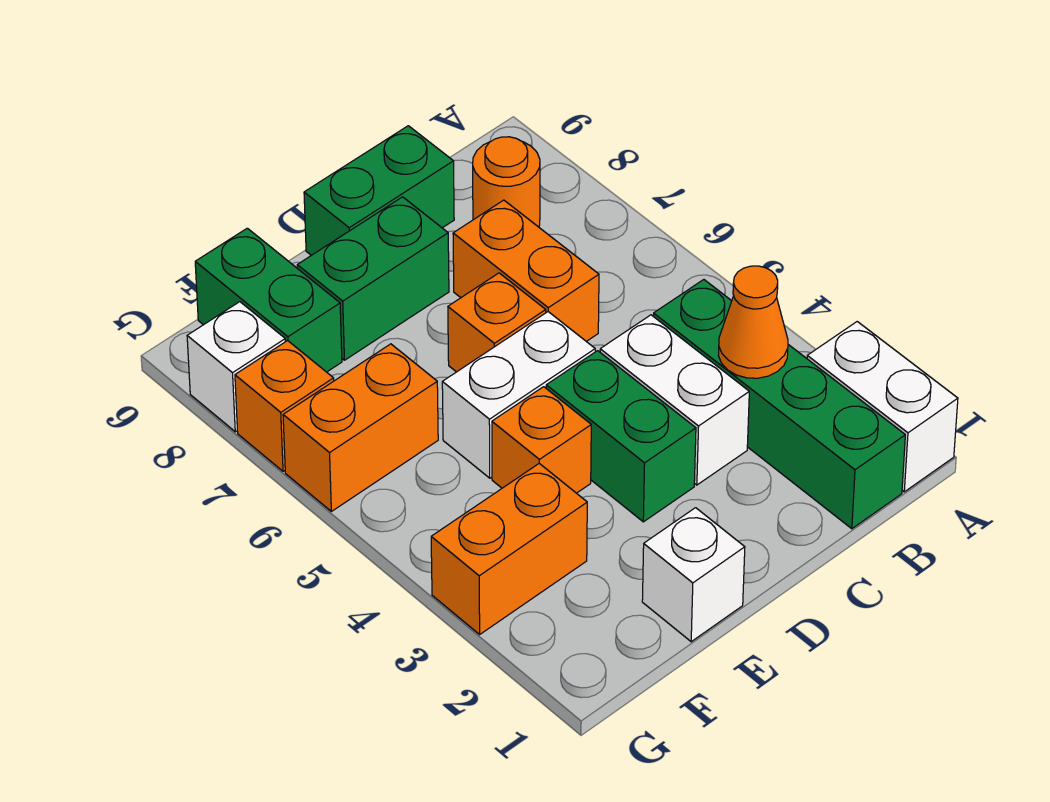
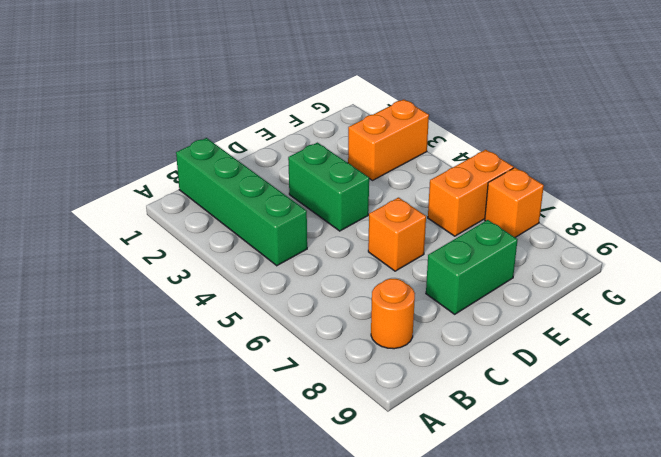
none -> white 1x2 brick [807,322,958,492]
none -> white 1x2 brick [600,315,749,485]
none -> orange 1x2 brick [453,200,599,341]

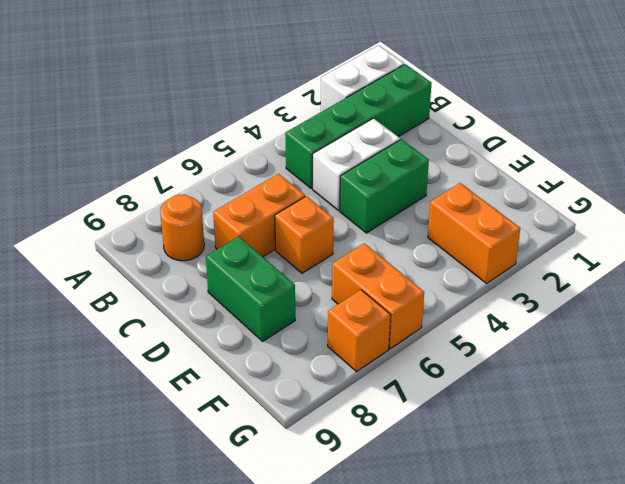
none -> green 1x2 brick [304,126,454,255]
none -> white 1x2 brick [442,312,595,478]
none -> white 1x1 brick [642,508,745,642]

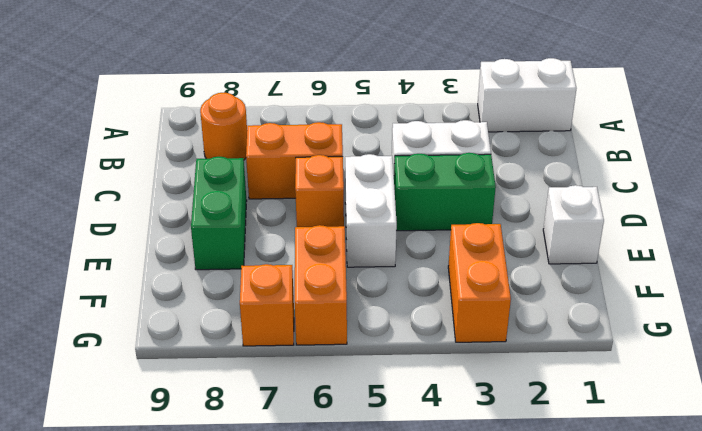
none -> green 1x4 brick [653,280,905,529]
none -> green 1x2 brick [304,126,454,255]
none -> orange 1x1 brick [492,387,591,493]

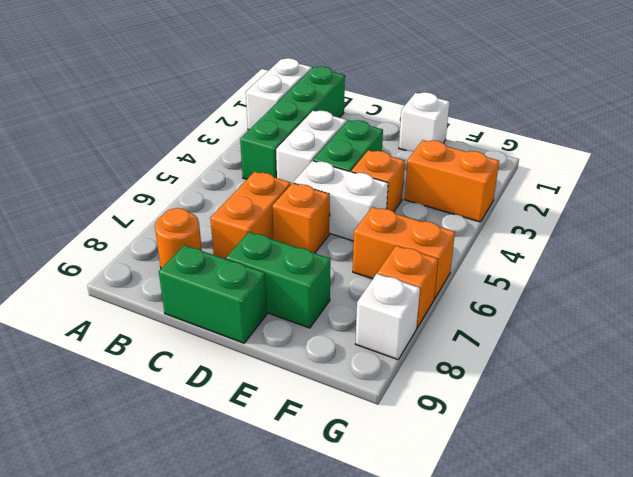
none -> green 1x2 brick [195,228,342,372]
none -> orange 1x1 cone [718,266,788,378]

